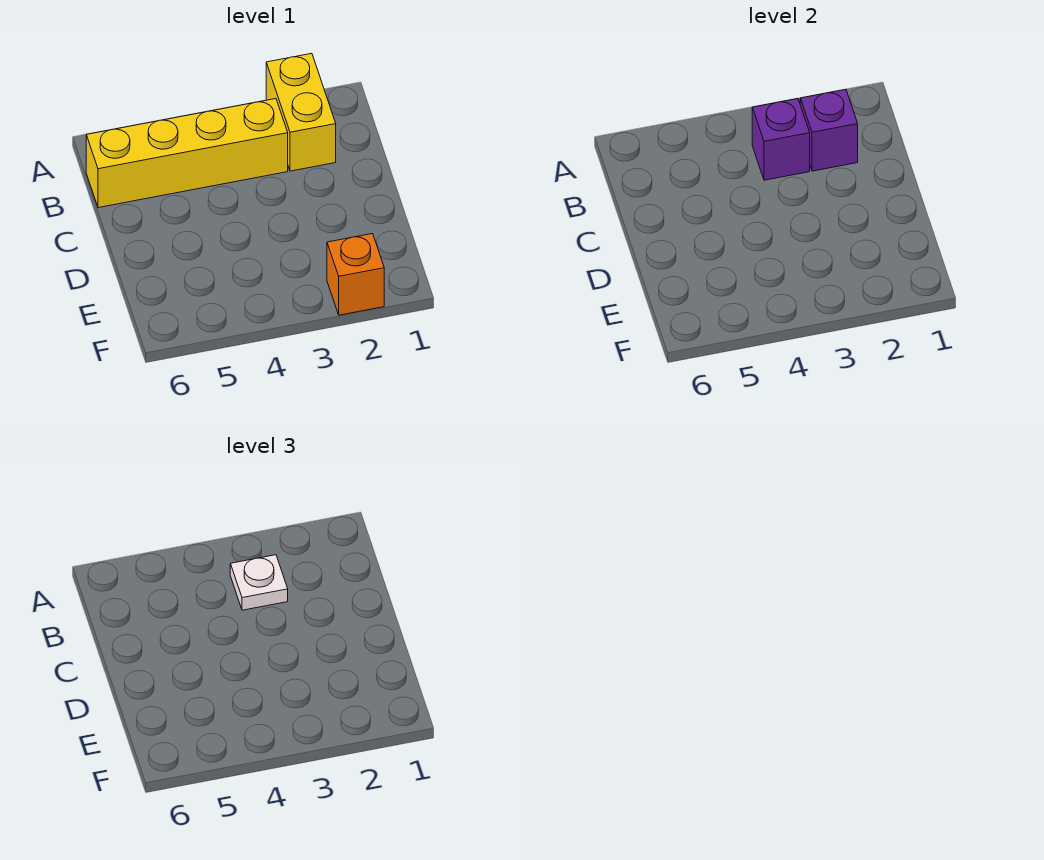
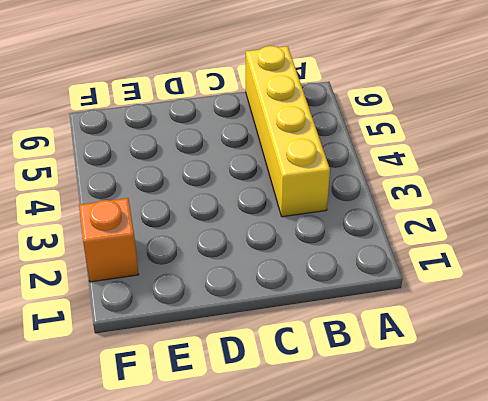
none -> yellow 1x2 brick [266,53,336,171]
none -> purple 1x1 brick [800,89,858,171]

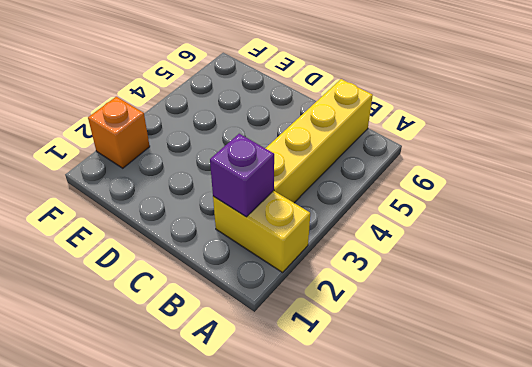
none -> purple 1x1 brick [752,99,810,180]
none -> white 1x1 plate [230,555,288,610]

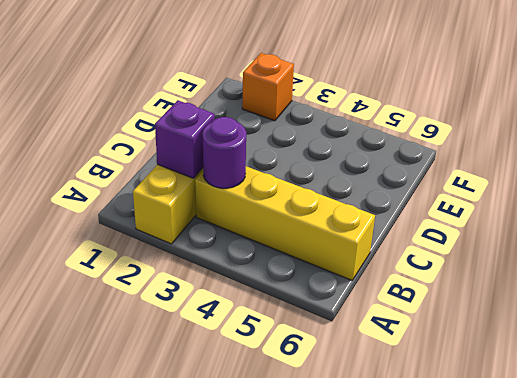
purple 1x1 round brick [203,117,246,188] -> purple 1x1 brick [752,99,810,180]
none -> white 1x1 plate [230,555,288,610]

